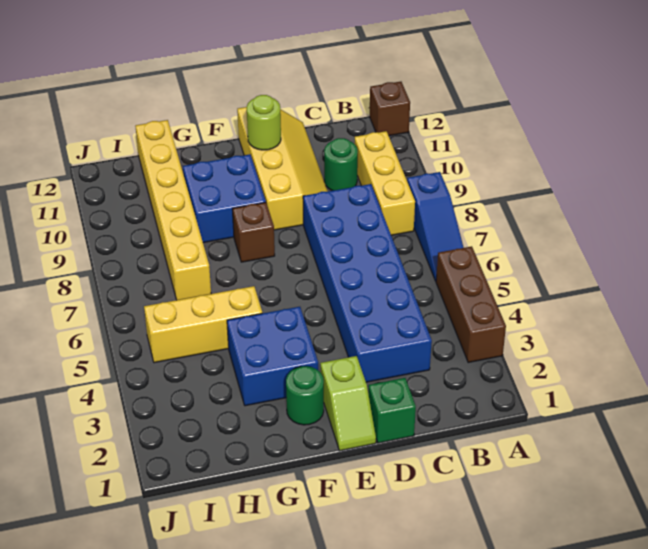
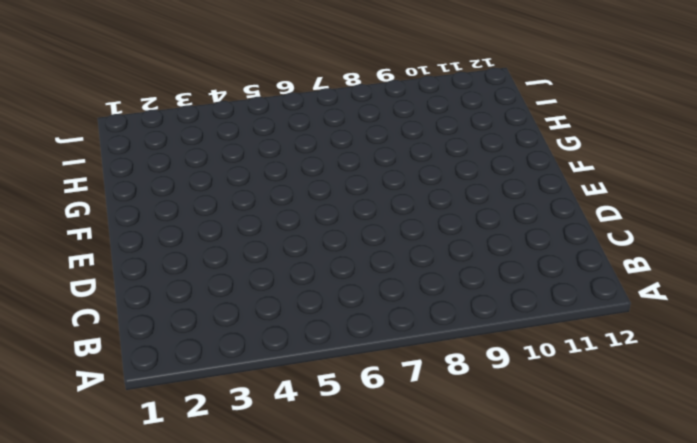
none -> brown 1x3 brick [436,246,506,363]
none -> blue 1x3 slope [407,172,464,281]
none -> brown 1x1 brick [369,82,410,136]

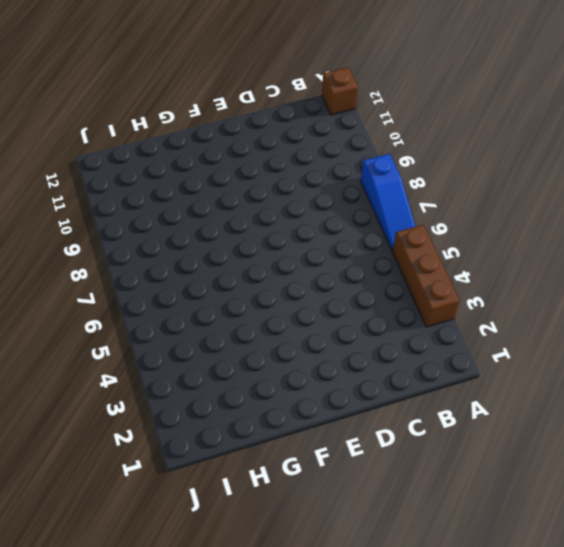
none -> yellow 1x3 brick [355,131,415,235]
none -> blue 2x6 brick [303,184,432,382]
none -> green 1x1 round brick [324,138,358,191]

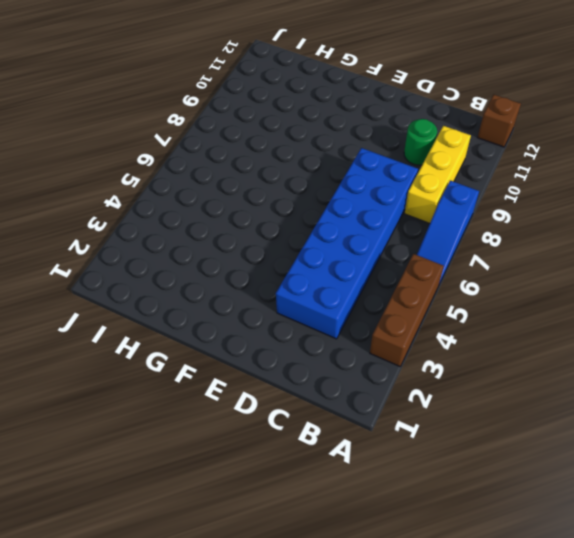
none -> green 1x1 brick [369,378,416,443]
none -> yellow 2x4 slope [237,107,328,230]
none -> lime 1x2 slope [320,356,376,451]

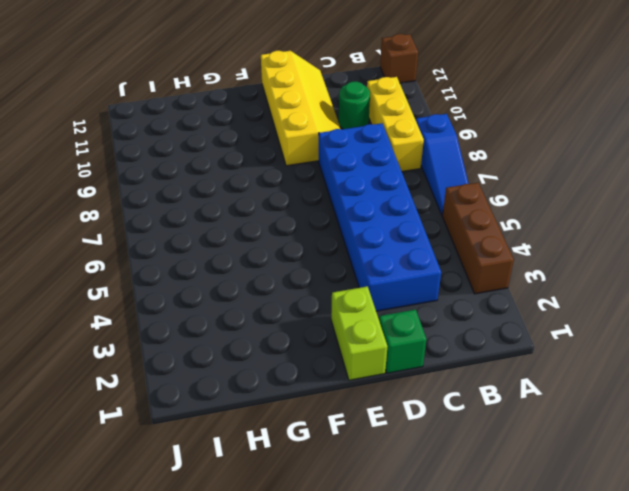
lime 1x2 brick [331,286,388,380] -> lime 1x2 slope [320,356,376,451]
none -> green 1x1 round brick [286,366,324,425]
none -> blue 2x2 brick [227,307,318,406]
none -> brown 1x1 brick [232,202,275,262]

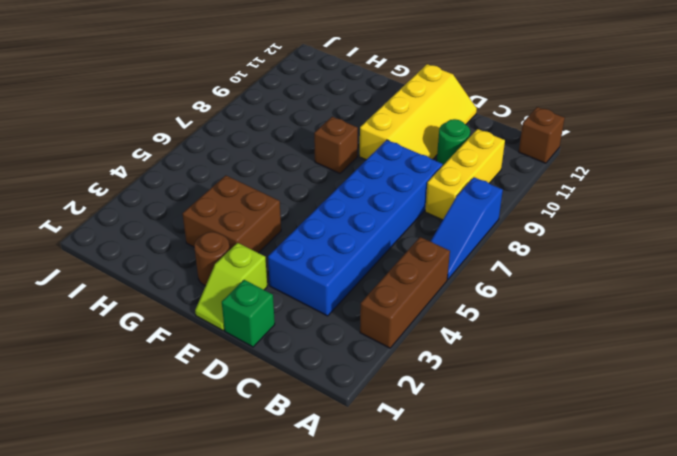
brown 1x1 round brick [194,232,230,286] -> green 1x1 round brick [286,366,324,425]
brown 2x2 brick [182,175,281,253] -> blue 2x2 brick [227,307,318,406]
none -> blue 2x2 brick [183,154,266,243]
none -> yellow 1x3 brick [144,286,262,363]
none -> yellow 1x6 brick [135,120,211,300]

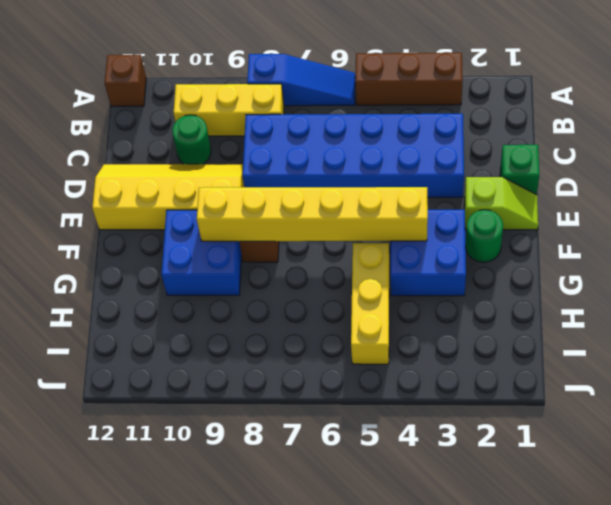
yellow 1x6 brick [197,187,428,241] -> yellow 1x6 brick moved to [135,120,211,300]
none -> lime 1x1 round brick [247,95,281,150]

